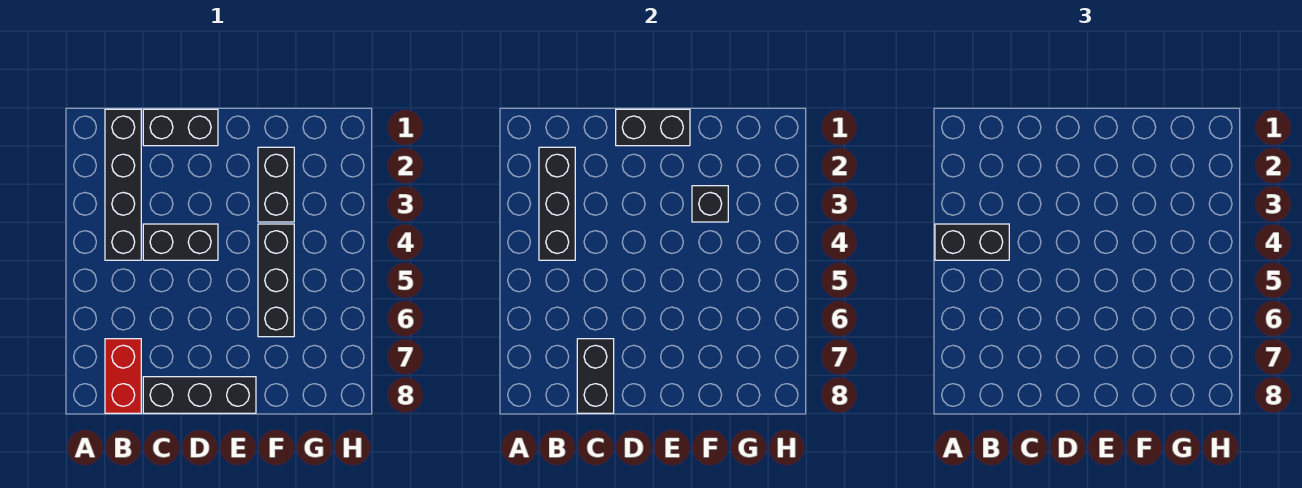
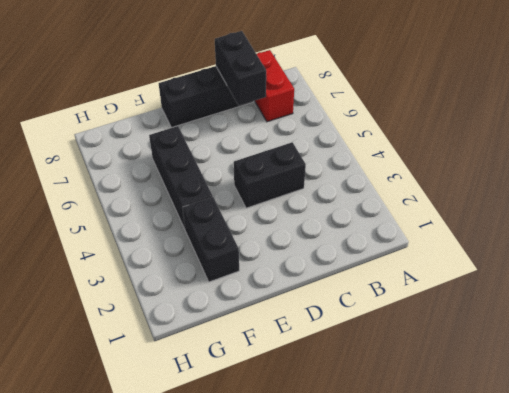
none -> black 1x4 brick [105,109,141,260]
none -> black 1x2 brick [143,109,218,146]
none -> black 1x3 brick [539,147,575,260]

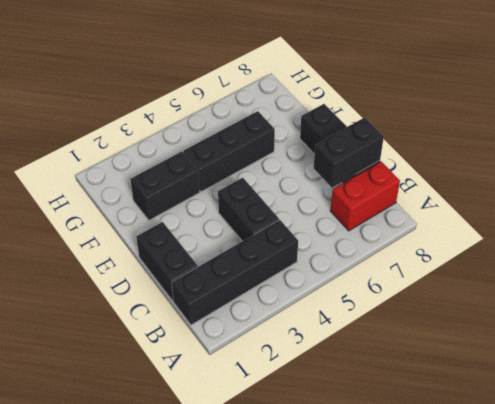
none -> black 1x3 brick [539,147,575,260]
none -> black 1x2 brick [616,109,690,146]
none -> black 1x1 brick [692,186,728,222]

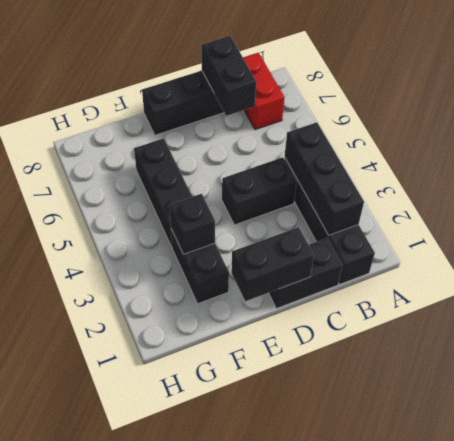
none -> black 1x2 brick [935,224,1009,260]

